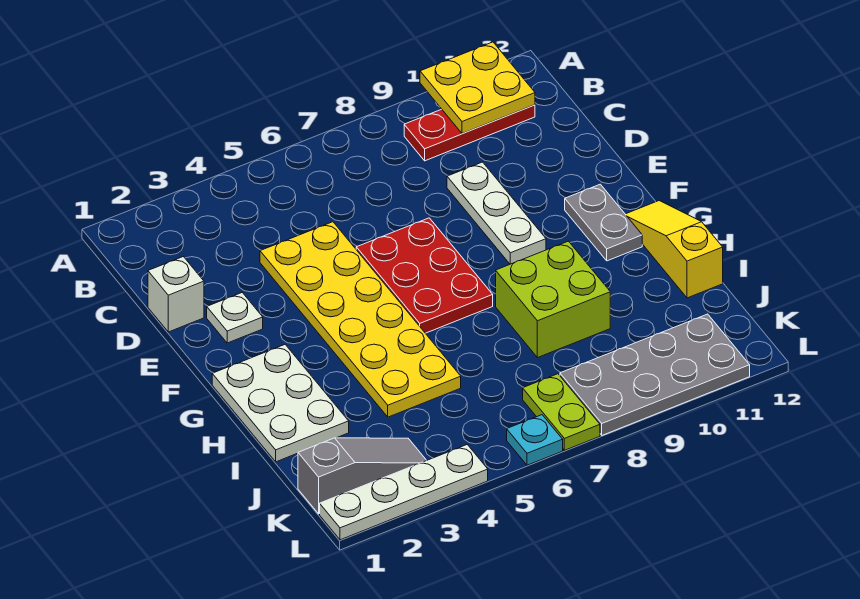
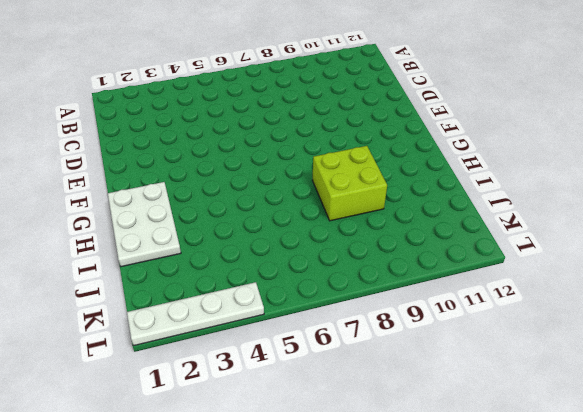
none -> red 1x3 plate [404,105,535,161]
none -> white 1x1 brick [148,257,204,332]
none -> yellow 2x6 plate [260,222,461,417]

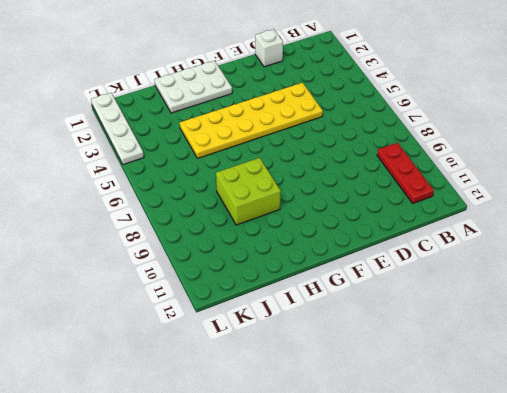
none -> white 1x3 plate [447,162,546,264]
none -> white 1x1 plate [207,293,263,343]
none -> red 2x3 plate [356,218,493,333]

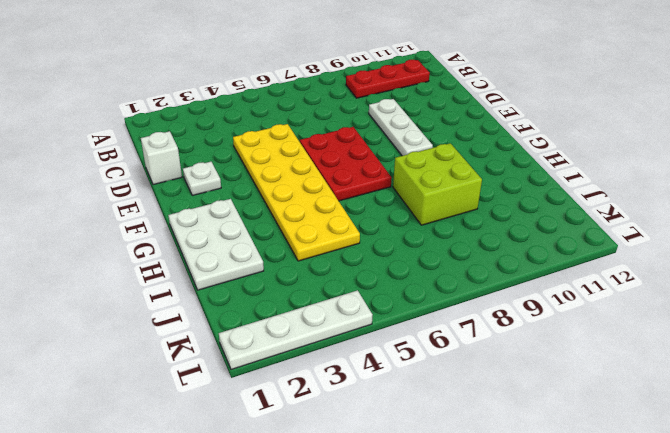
none -> grey 1x2 plate [565,184,642,261]
none -> yellow 1x3 slope [626,201,723,298]
none -> grey 1x3 slope [298,438,426,514]

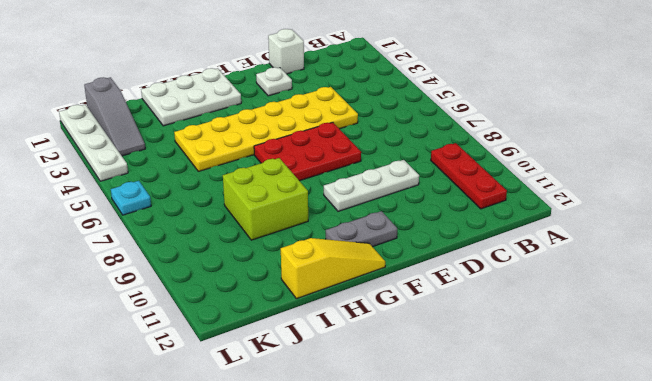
none -> lime 1x2 plate [523,374,600,450]
none -> grey 2x4 plate [560,314,750,435]
none -> yellow 2x2 plate [420,42,535,134]

